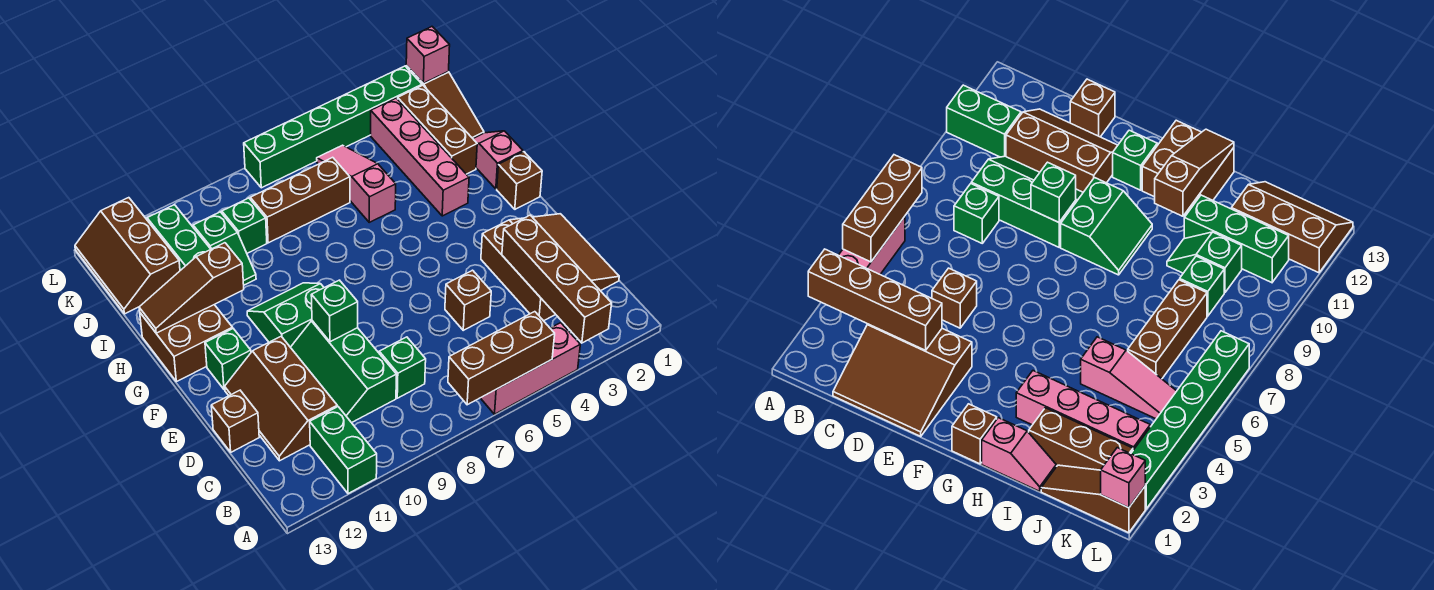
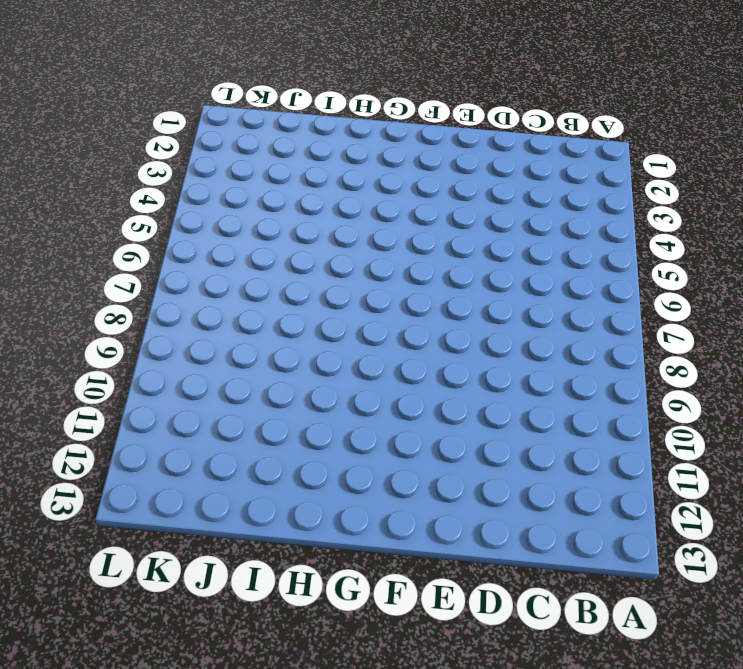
none -> pink 1x3 brick [481,323,580,414]
none -> green 1x2 brick [310,407,377,494]
none -> brown 3x3 slope [481,214,619,321]

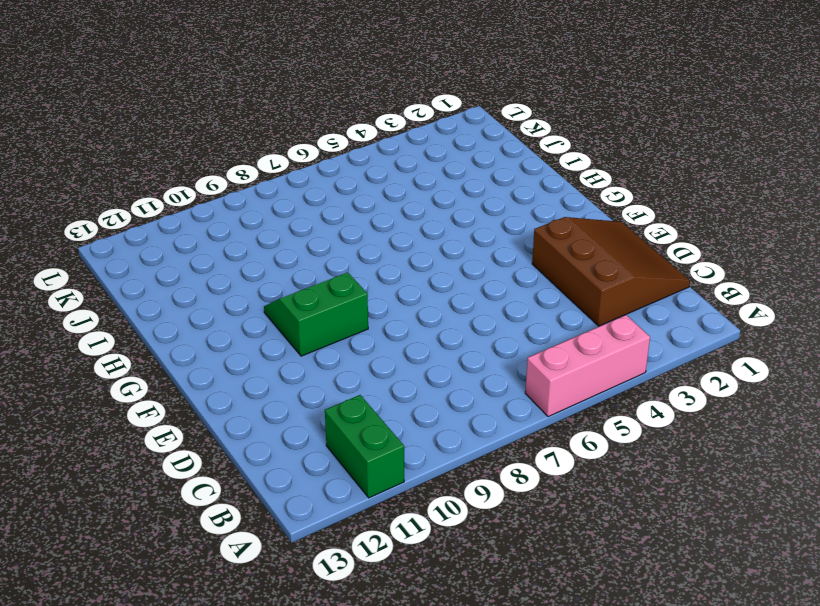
none -> green 1x1 brick [379,337,426,398]
none -> green 2x3 slope [290,321,396,423]
none -> brown 2x3 slope [225,336,337,461]

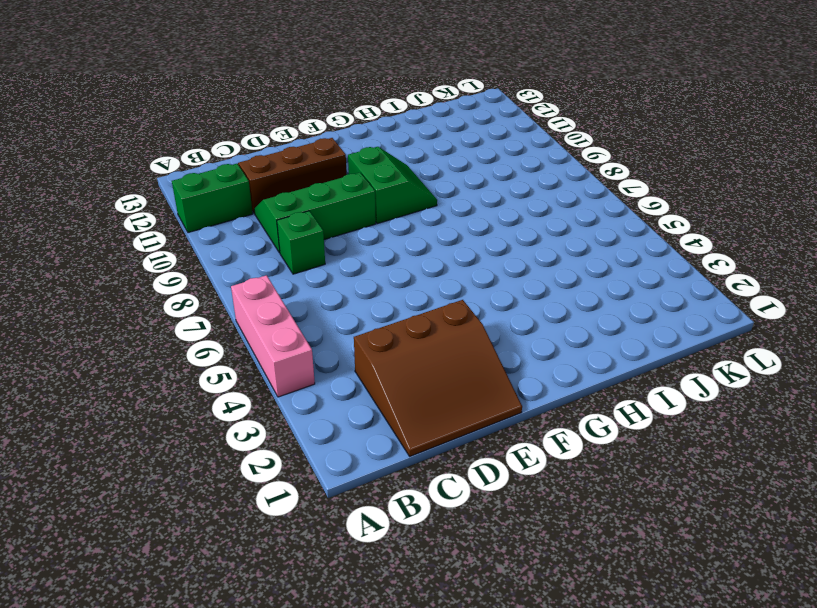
none -> brown 1x1 brick [445,270,491,330]
none -> brown 1x1 brick [211,390,259,452]
none -> green 1x1 brick [205,329,251,390]

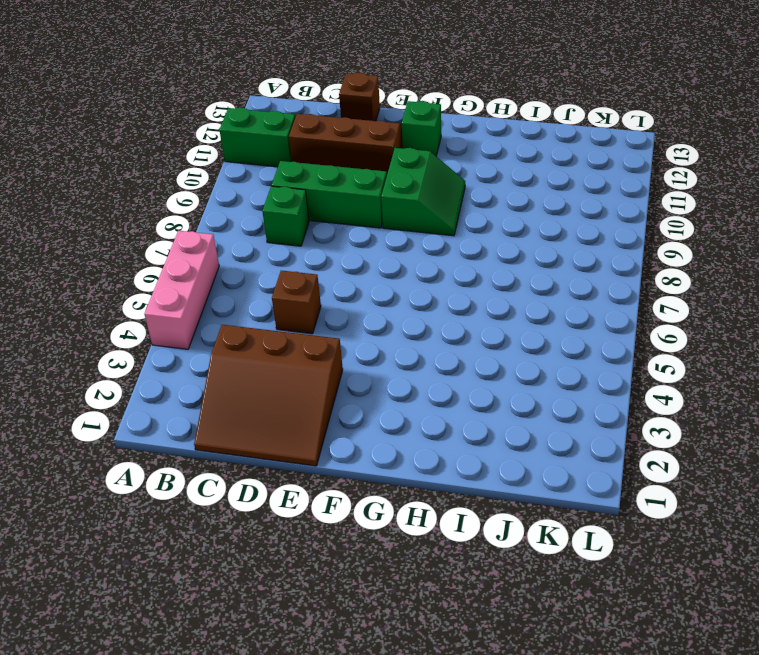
none -> brown 1x1 brick [497,152,542,209]
none -> brown 2x2 brick [140,305,233,382]
none -> pink 1x2 slope [473,131,523,189]

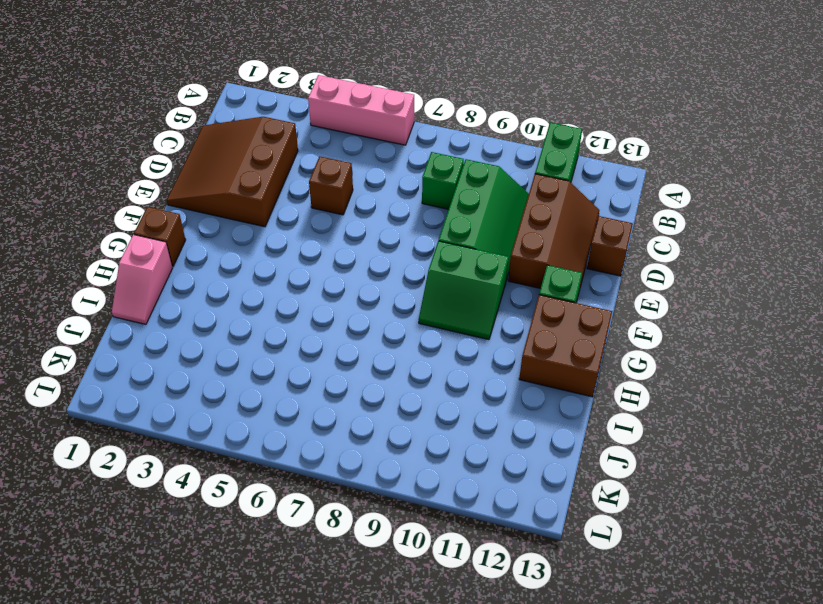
none -> pink 1x4 brick [371,98,469,216]
none -> brown 1x3 brick [398,85,477,174]
none -> pink 1x3 slope [317,145,396,222]

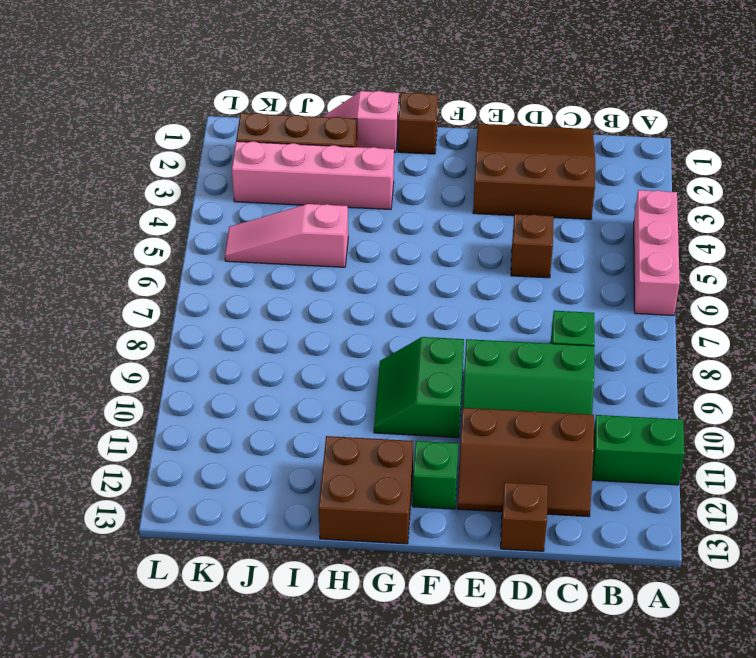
none -> green 1x2 slope [193,212,256,285]
none -> green 1x3 brick [147,205,211,270]
none -> brown 1x3 slope [406,66,484,138]

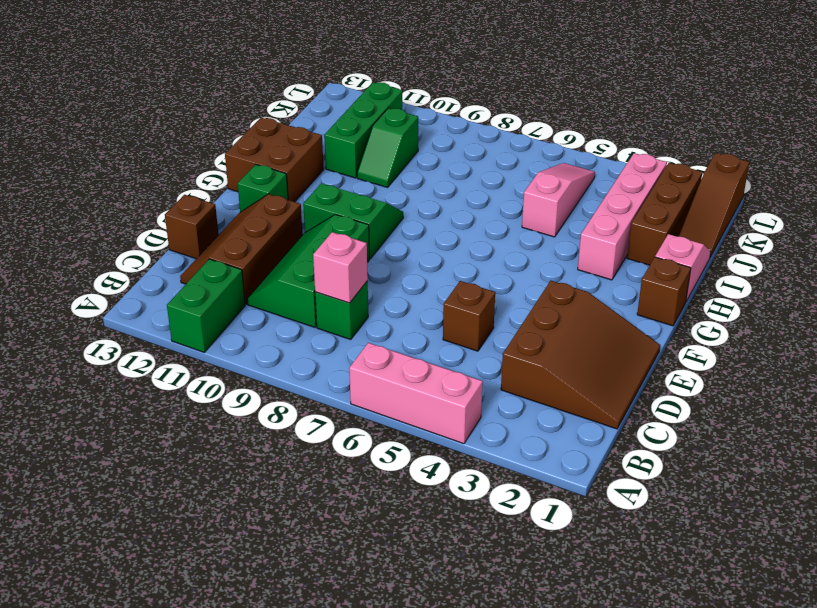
pink 1x1 brick [313,232,368,303] -> pink 1x1 brick moved to [406,27,450,83]
none -> brown 1x3 brick [250,157,350,243]
none -> green 1x1 brick [222,198,267,253]
none -> brown 2x3 slope [75,198,180,314]

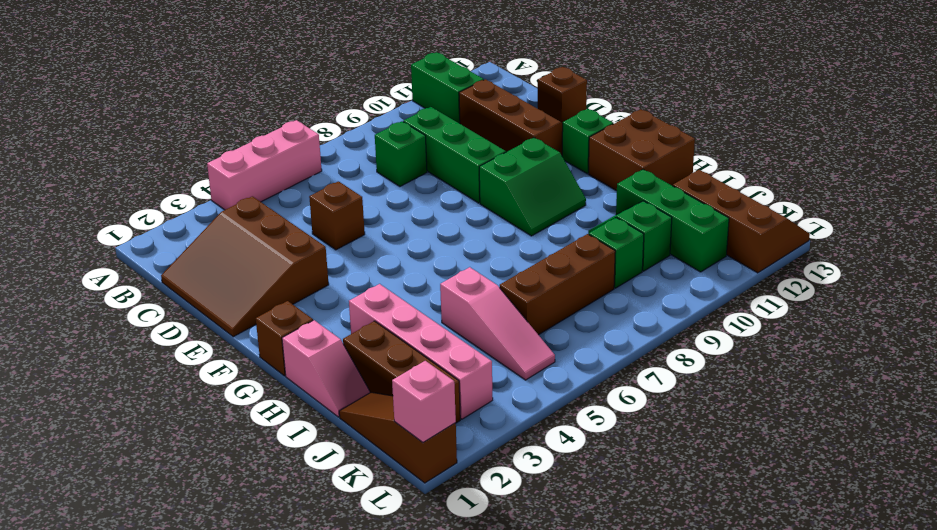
none -> green 1x6 brick [244,66,422,188]
none -> brown 1x4 brick [502,215,612,343]
none -> brown 1x3 brick [448,312,555,405]

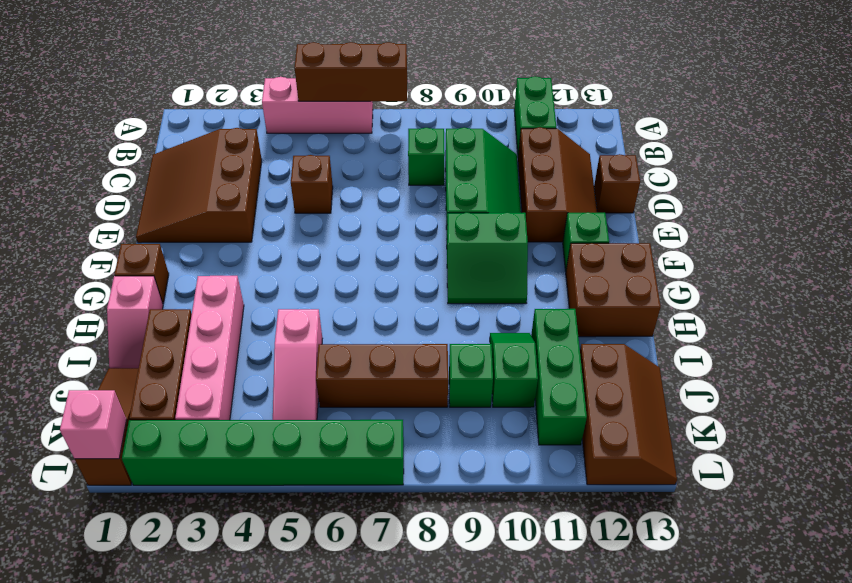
none -> brown 1x4 brick [502,215,612,343]
none -> green 1x1 brick [311,280,358,342]
none -> brown 1x3 slope [139,243,244,333]

